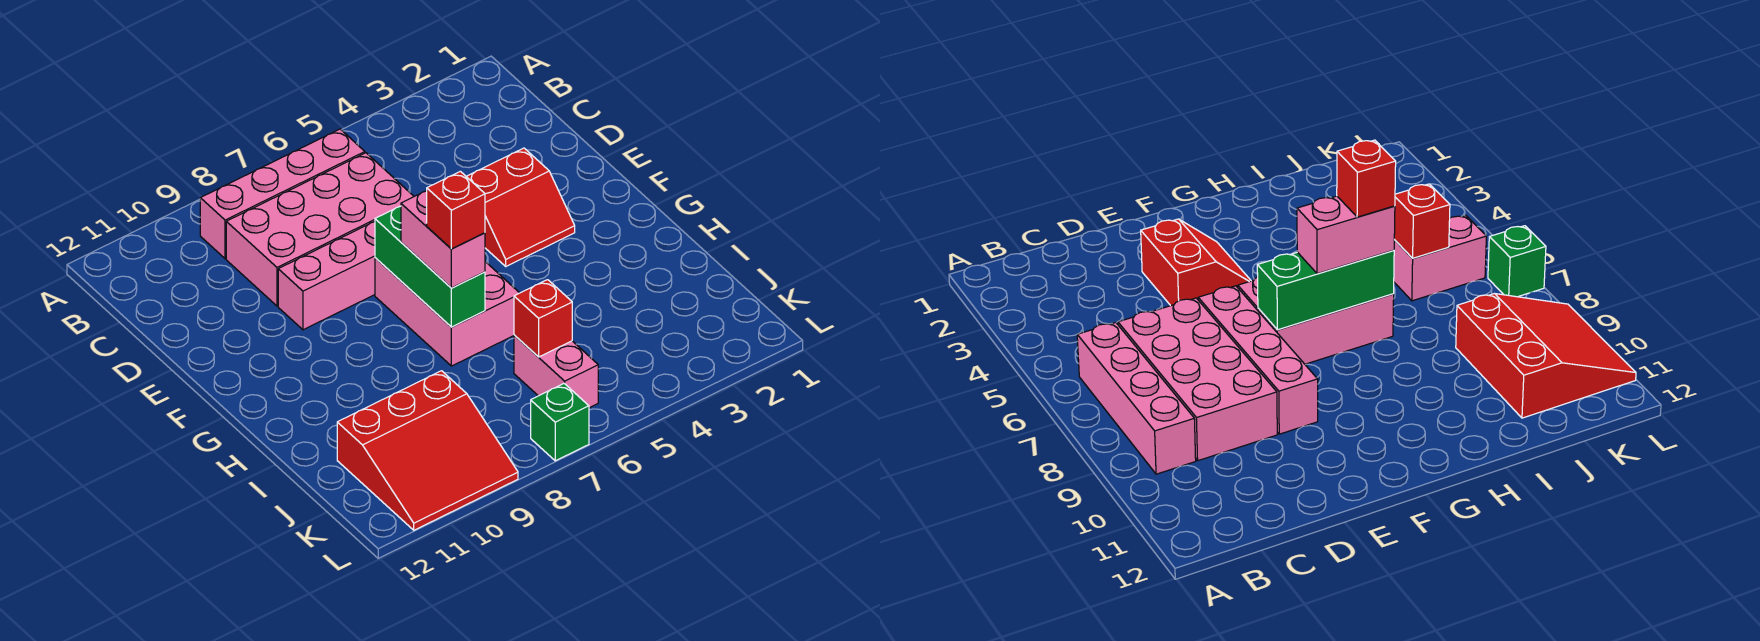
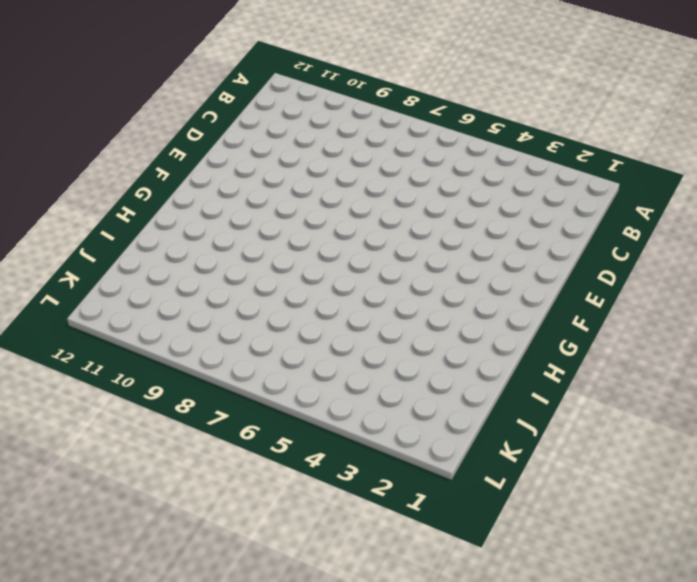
none -> pink 1x4 brick [200,129,365,259]
none -> pink 2x4 brick [226,153,414,306]
none -> red 2x2 slope [466,148,575,266]

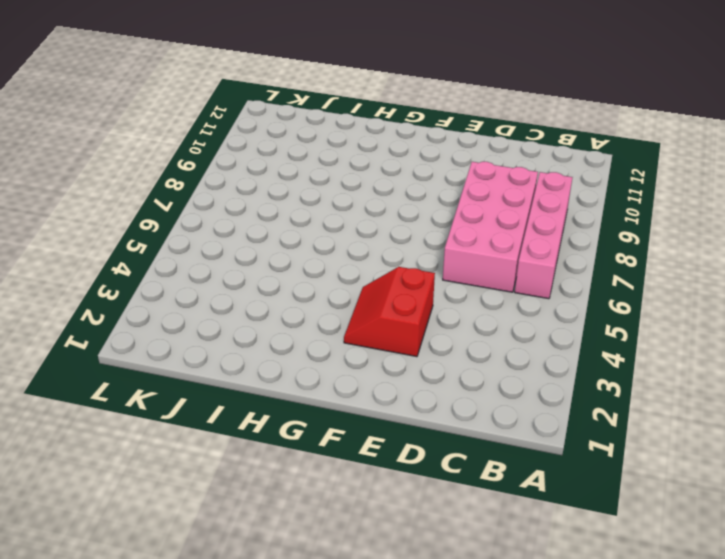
none -> pink 1x4 brick [278,221,375,330]
none -> pink 2x3 brick [375,258,519,366]
none -> pink 1x2 brick [514,335,598,408]

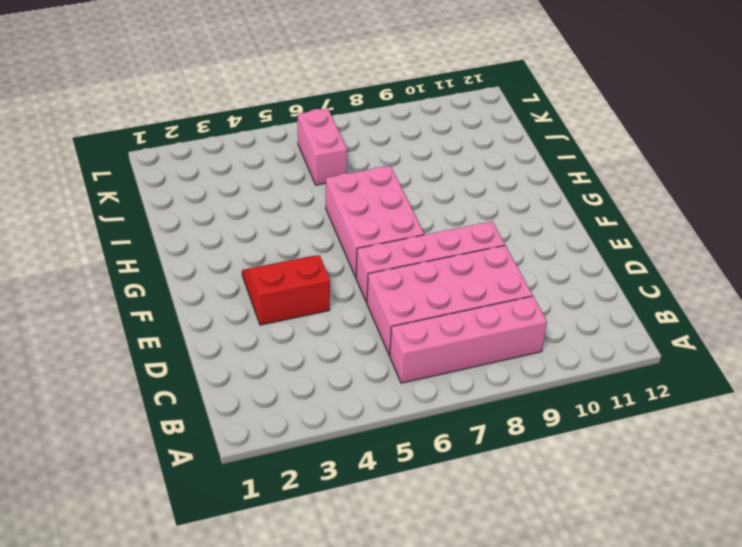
none -> red 3x3 slope [337,371,518,530]
none -> green 1x1 brick [531,384,589,461]
none -> green 1x3 brick [375,206,485,327]

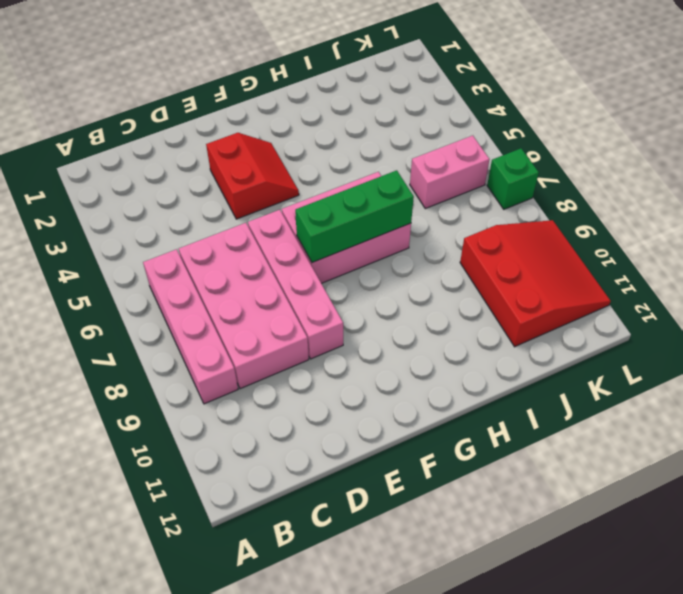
none -> red 1x1 brick [514,280,572,357]
none -> pink 1x2 brick [401,191,485,288]
none -> red 1x1 brick [427,171,485,249]

